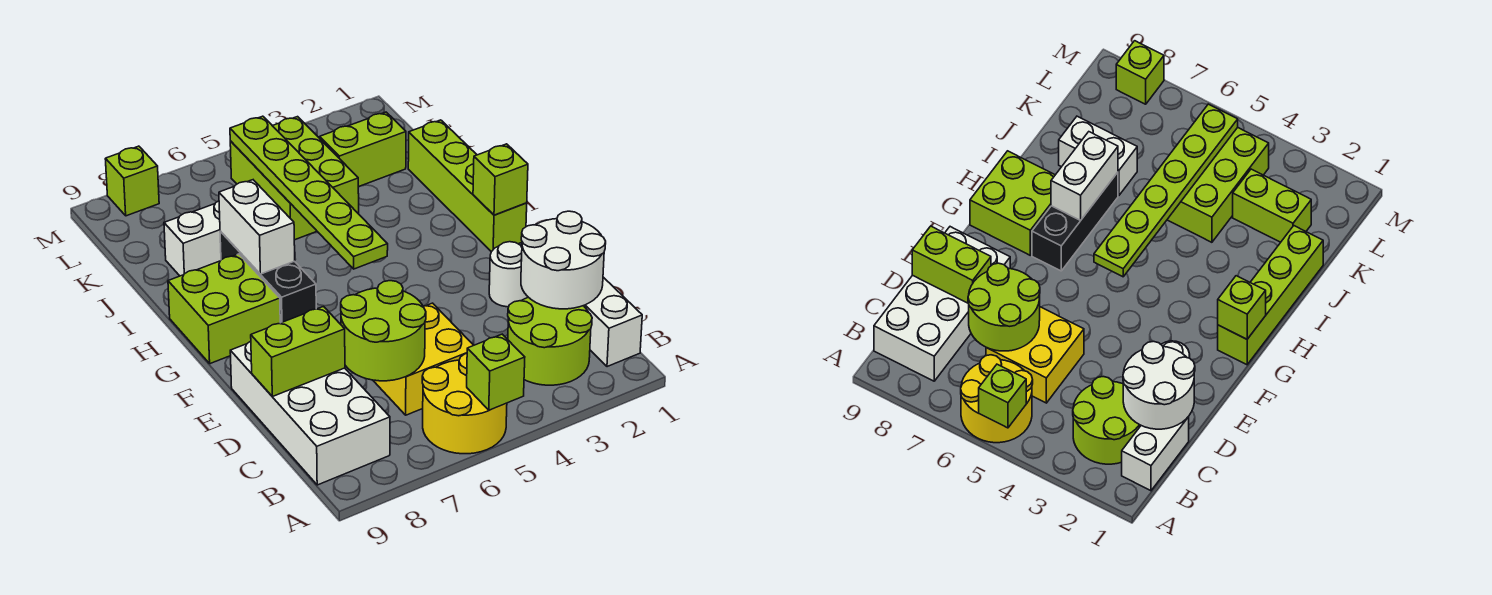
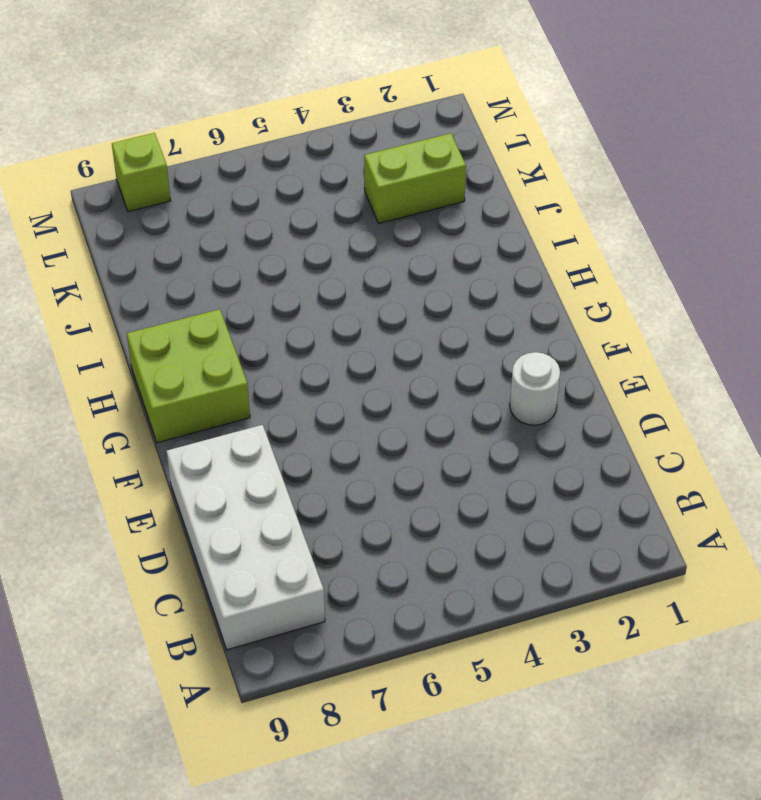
none -> yellow 2x2 round brick [422,354,507,454]
none -> white 1x2 brick [584,277,642,367]
none -> lime 2x2 round brick [508,297,592,385]

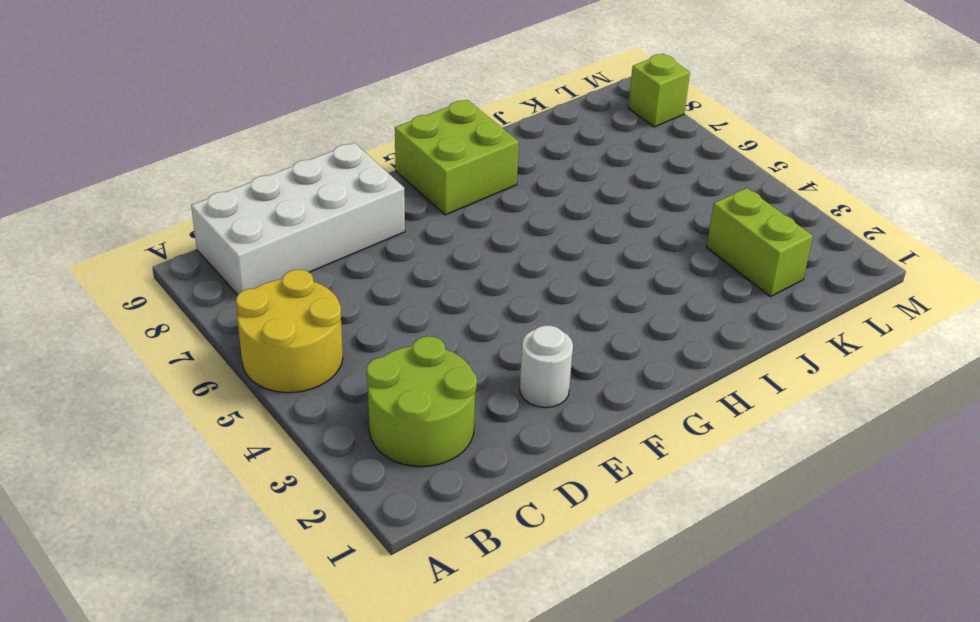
none -> white 1x2 brick [584,277,642,367]
none -> yellow 2x2 brick [373,303,474,415]
none -> lime 1x4 brick [408,120,527,252]

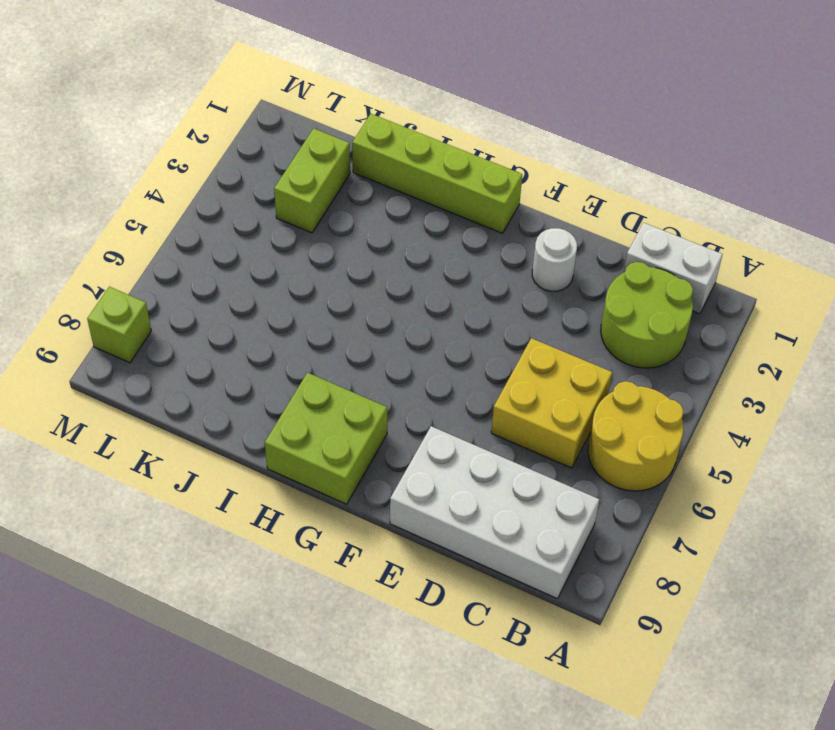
none -> black 1x3 brick [220,231,316,323]
none -> lime 2x3 brick [230,117,359,240]
none -> white 1x2 brick [164,201,221,276]

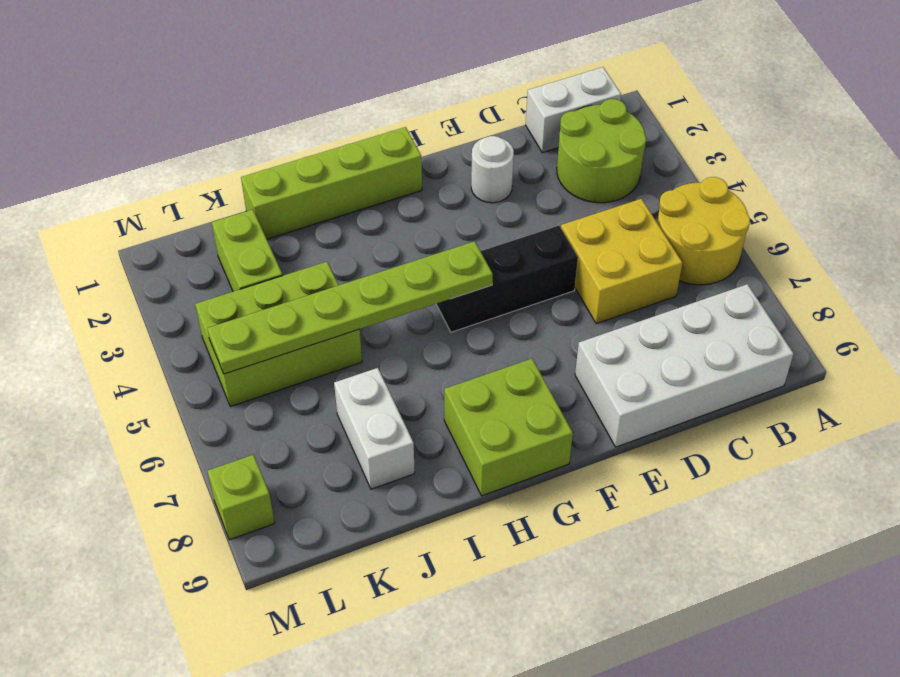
black 1x3 brick [436,226,578,332] -> black 1x3 brick moved to [220,231,316,323]
none -> lime 1x1 brick [467,334,525,410]
none -> white 2x2 round brick [521,211,606,309]
none -> lime 2x2 round brick [341,281,426,381]

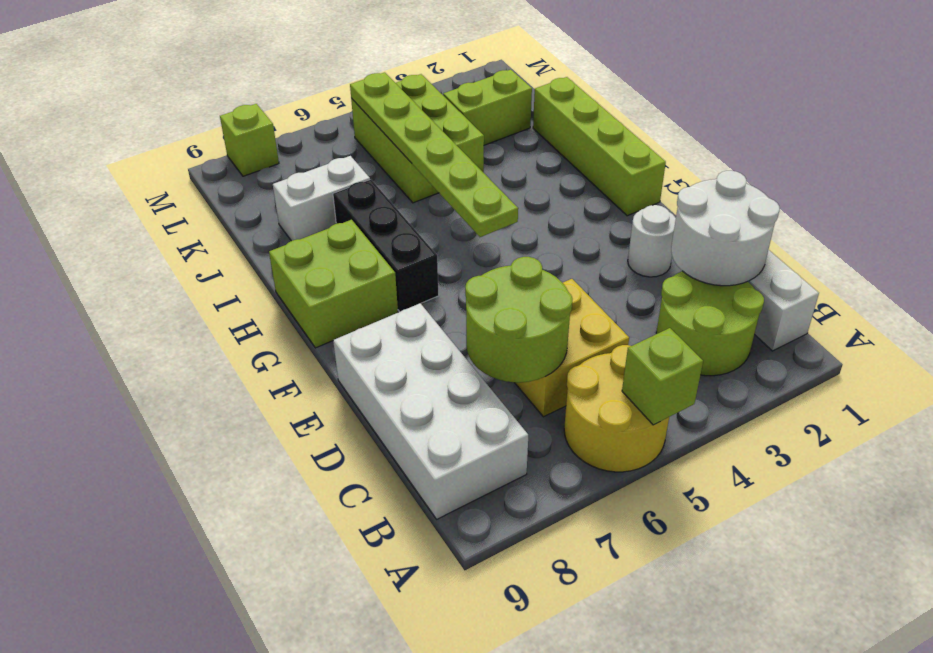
none -> lime 1x2 brick [251,306,345,397]
none -> lime 1x1 brick [473,144,528,215]
none -> white 1x2 brick [219,180,295,274]

